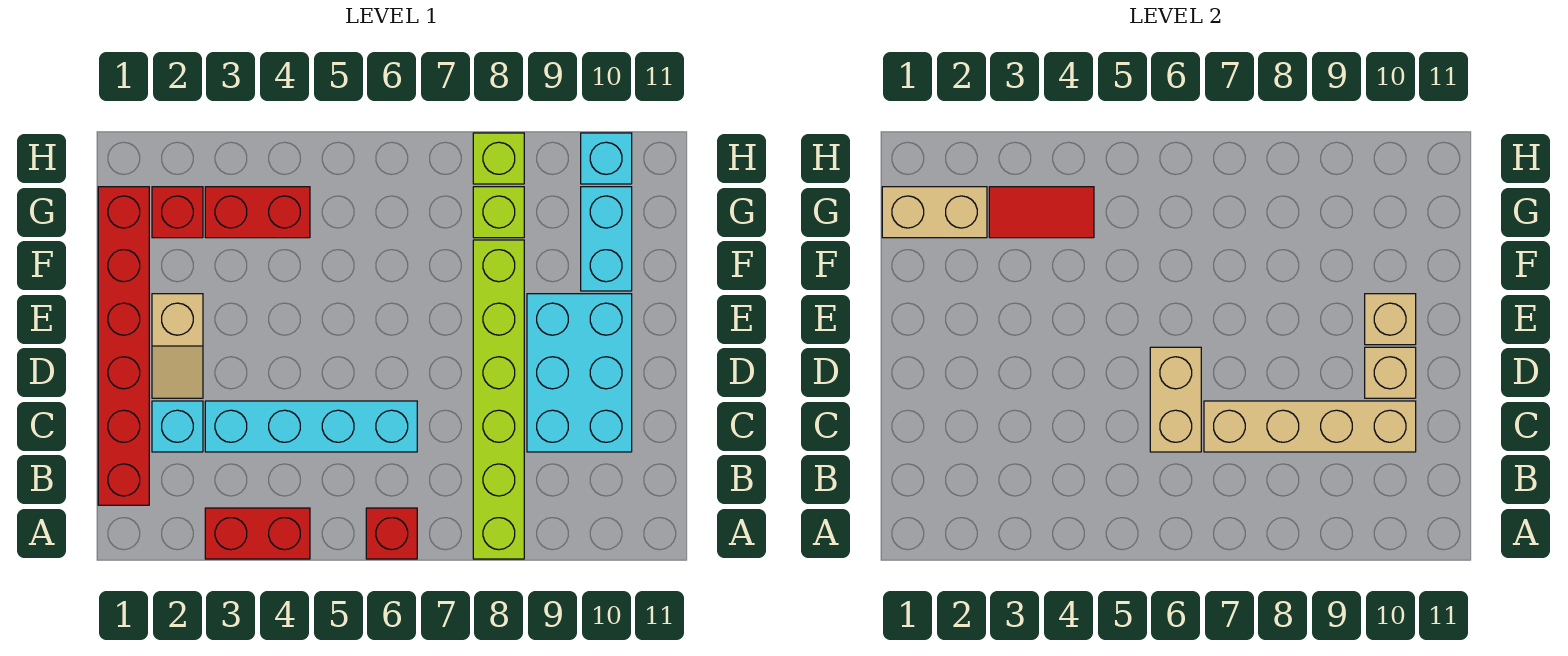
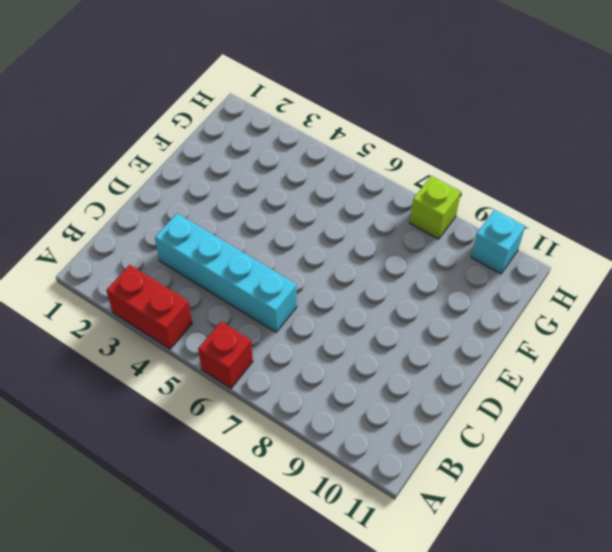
none -> lime 1x6 brick [473,240,524,559]
none -> red 1x6 brick [98,187,149,505]
none -> cyan 1x1 brick [152,401,203,452]

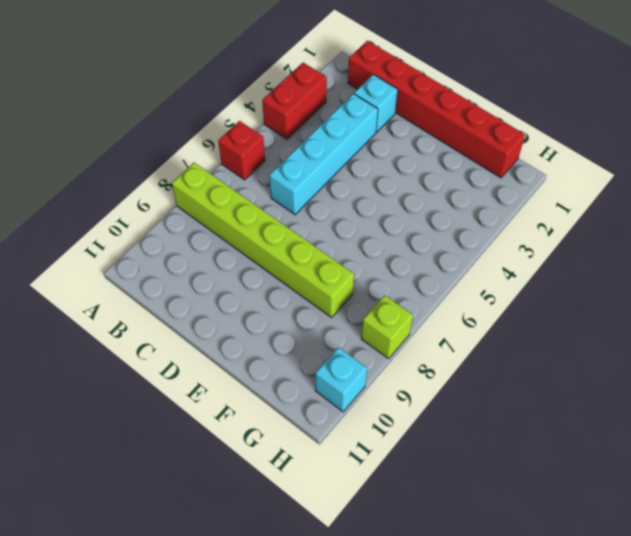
none -> cyan 2x3 brick [527,294,632,452]
none -> tan 1x2 slope [152,294,203,398]
none -> cyan 1x2 brick [581,187,632,291]

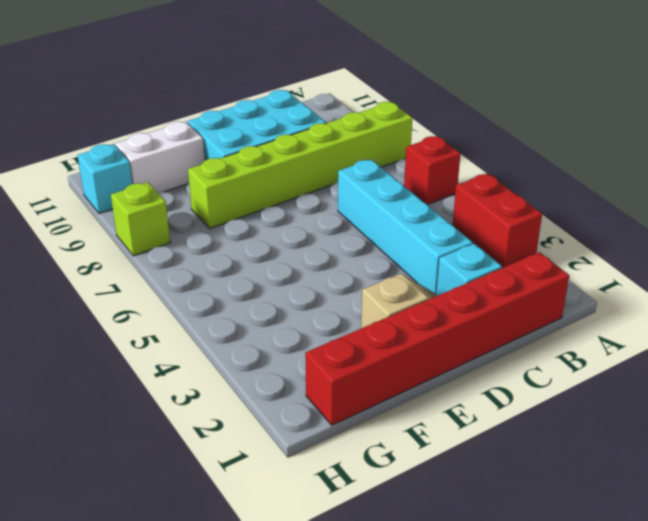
white 1x2 brick [115,122,205,193] -> cyan 1x2 brick [581,187,632,291]
none -> red 1x1 brick [152,187,203,238]
none -> red 1x2 brick [205,187,310,238]
none -> lime 1x1 brick [473,187,524,238]

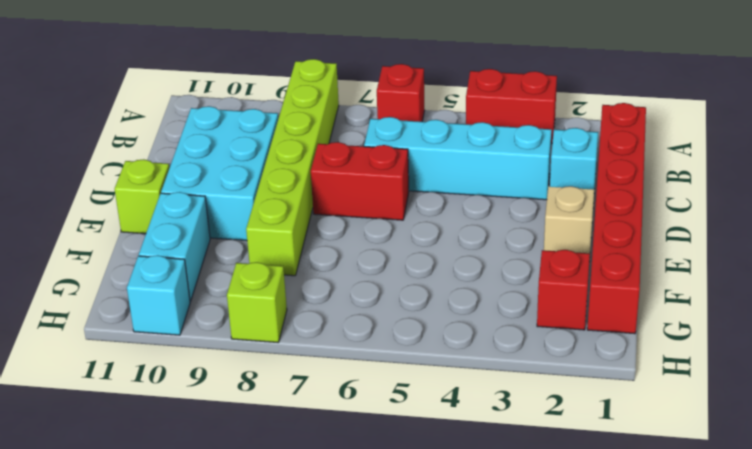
red 1x2 brick [311,142,409,220] -> red 1x2 brick moved to [205,187,310,238]
lime 1x1 brick [115,159,169,234] -> lime 1x1 brick moved to [473,187,524,238]
none -> tan 1x2 brick [1150,347,1201,452]
none -> tan 1x4 brick [1204,401,1416,452]
none -> tan 1x1 brick [1365,347,1416,398]

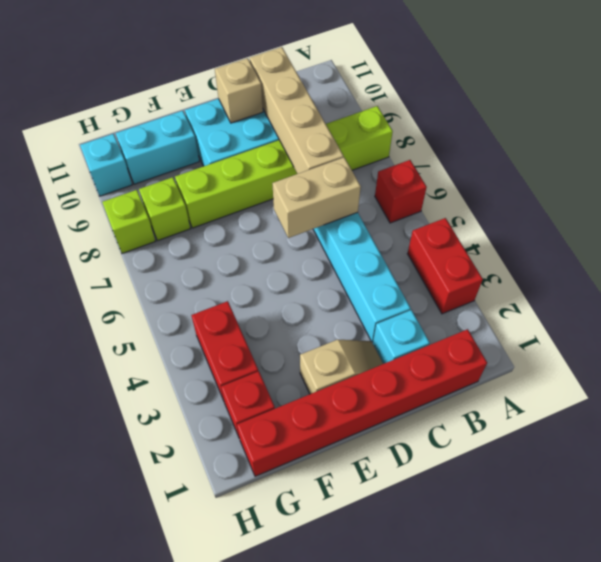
none -> tan 1x1 brick [1365,294,1416,345]
none -> tan 1x2 brick [882,187,987,238]
none -> red 1x2 tile [989,187,1094,238]

